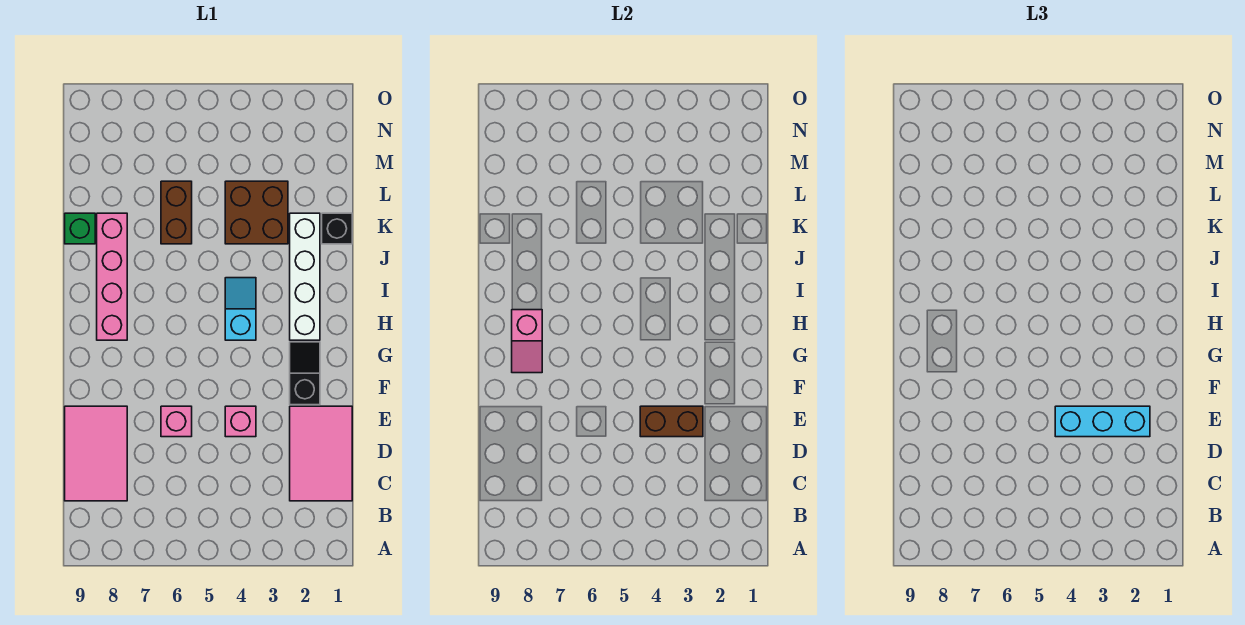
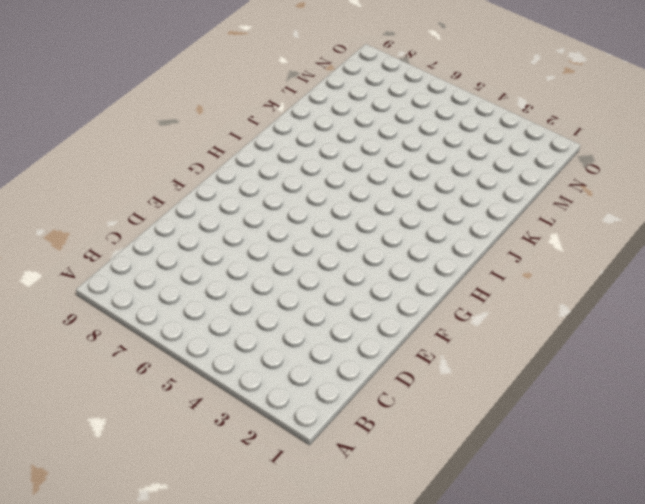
none -> pink 2x3 tile [290,406,352,501]
none -> pink 2x3 tile [65,406,127,501]
none -> pink 1x1 brick [225,406,256,437]

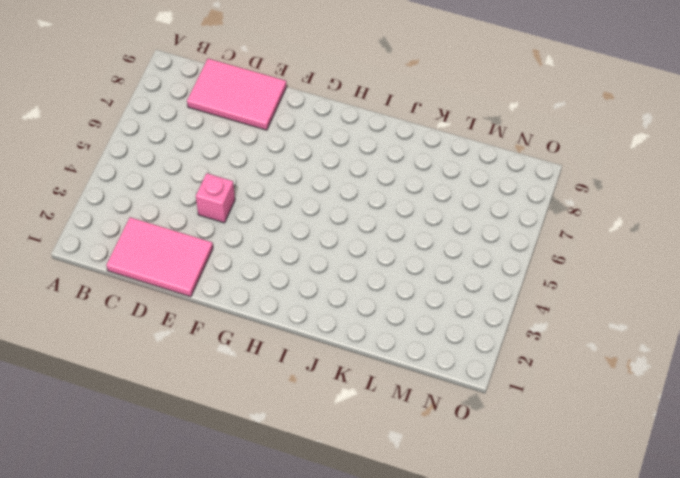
none -> pink 1x1 brick [161,406,192,437]
none -> black 1x2 slope [290,342,320,405]
none -> white 1x4 brick [290,213,320,340]

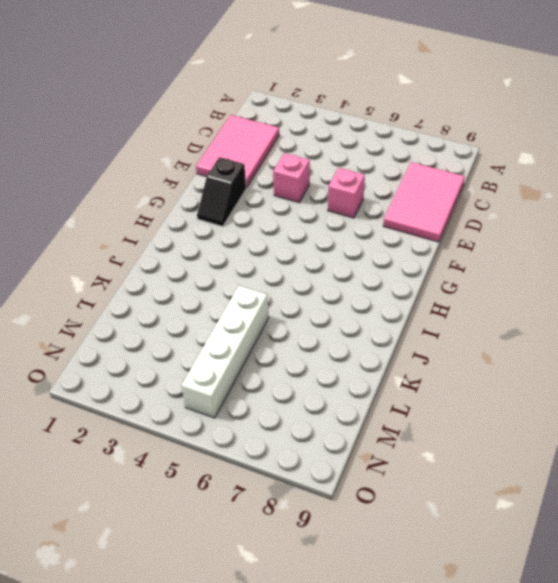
white 1x4 brick [181,286,269,418] -> white 1x4 brick moved to [290,213,320,340]
none -> cyan 1x2 slope [225,278,256,340]
none -> pink 1x4 brick [97,213,127,340]
none -> black 1x1 brick [322,213,352,244]

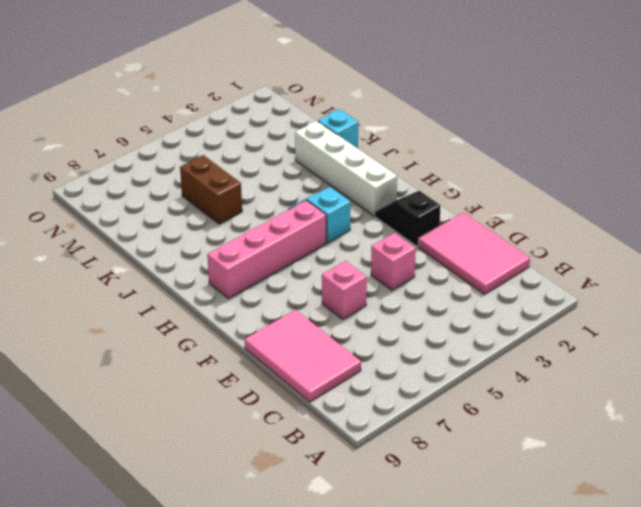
pink 1x4 brick [207,200,327,299] -> pink 1x4 brick turned to [97,213,127,340]
cyan 1x1 brick [318,109,358,148] -> black 1x1 brick [322,213,352,244]
none -> brown 2x2 brick [225,181,288,244]
none -> green 1x1 brick [65,213,95,244]
none -> brown 1x2 brick [640,406,703,437]

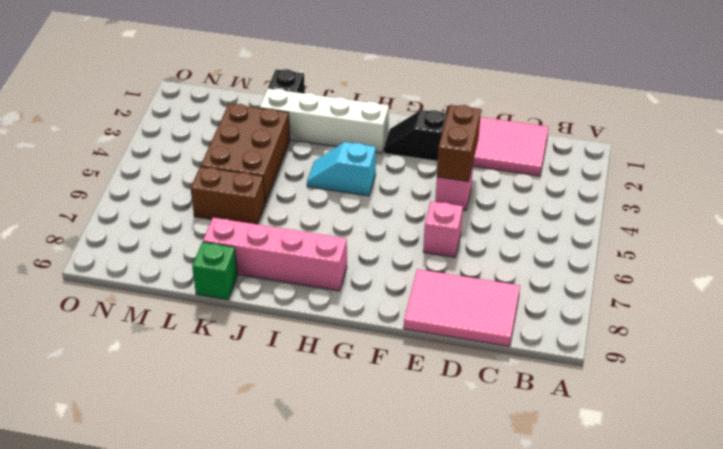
brown 2x3 brick [201,104,290,203] -> brown 2x2 brick [225,181,288,244]
none -> pink 1x2 slope [512,310,542,373]
none -> cyan 1x3 brick [1055,406,1150,437]

